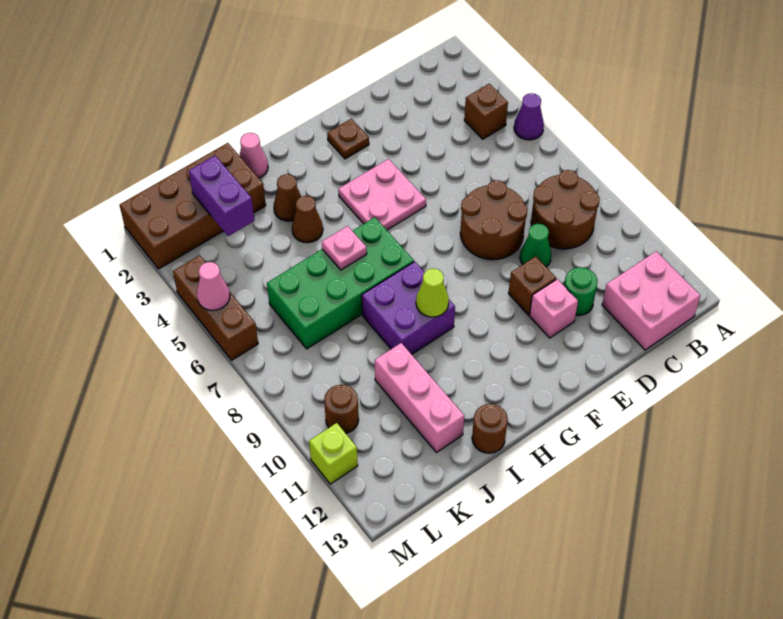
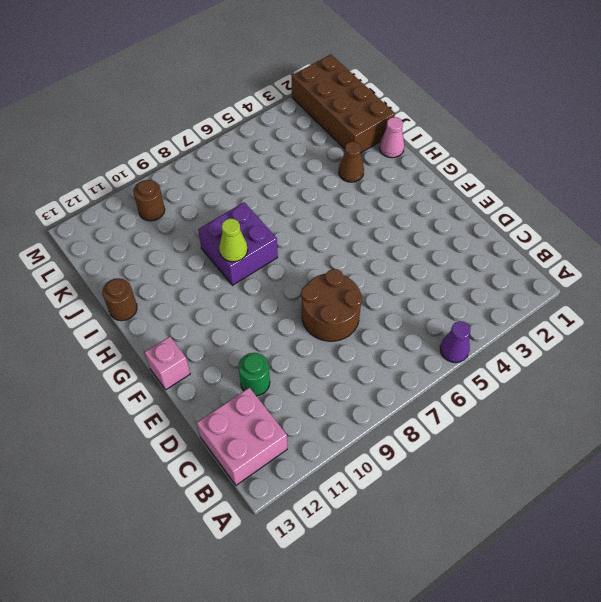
pink 1x1 brick [145,337,190,390] -> pink 1x1 brick moved to [530,279,578,338]
none -> brown 1x1 brick [464,84,508,139]
none -> brown 2x2 round brick [531,170,600,249]
none -> green 1x1 cone [520,224,551,267]

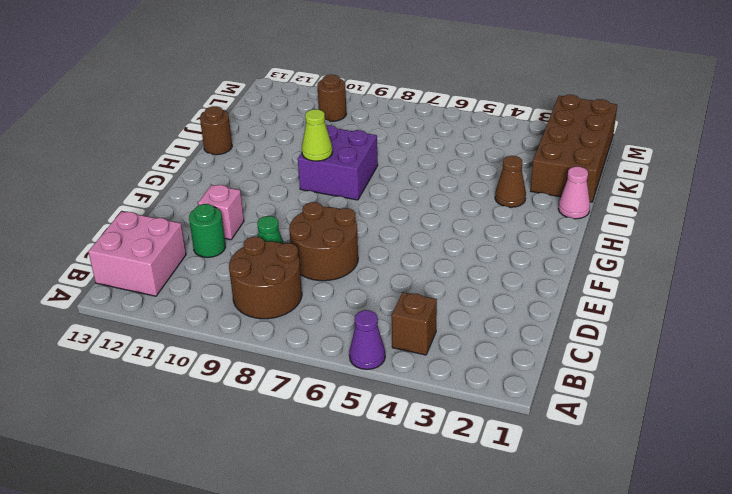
none -> brown 1x1 brick [508,256,556,315]
none -> brown 1x1 plate [327,119,369,159]
none -> pink 2x2 plate [338,159,426,230]

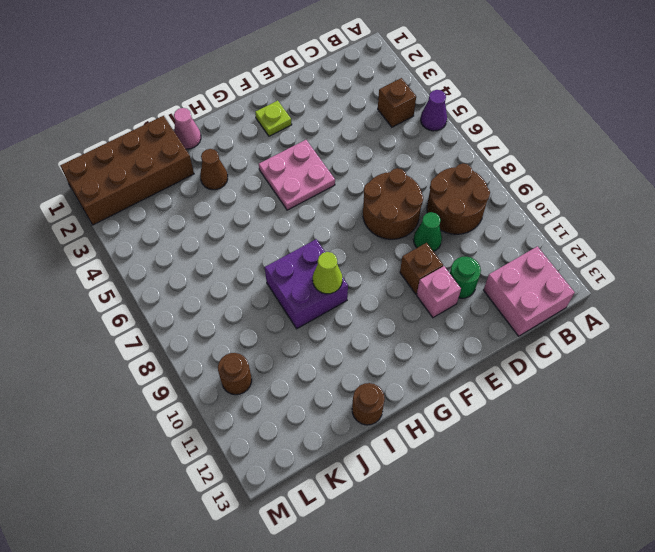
lime 1x1 plate [255,101,292,136] -> brown 1x1 plate [327,119,369,159]
none -> green 2x4 brick [267,217,414,349]
none -> brown 1x1 cone [292,196,323,243]
none -> pink 1x3 brick [375,343,464,452]

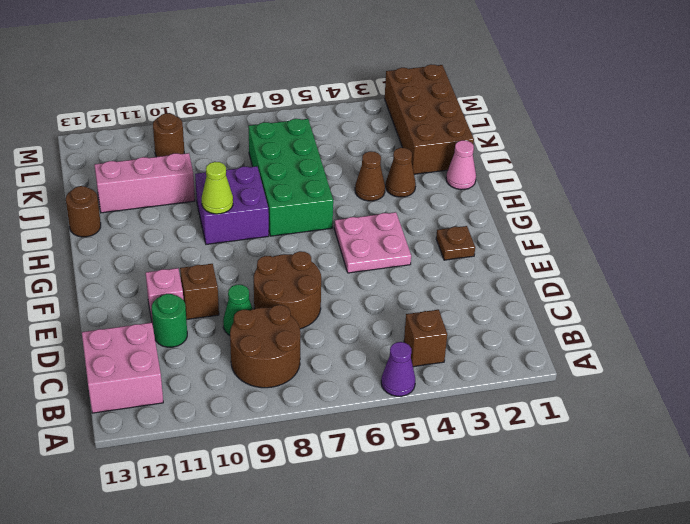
none -> brown 1x3 brick [173,255,258,360]
none -> lime 1x1 brick [309,423,358,484]
none -> pink 1x1 plate [322,226,367,270]

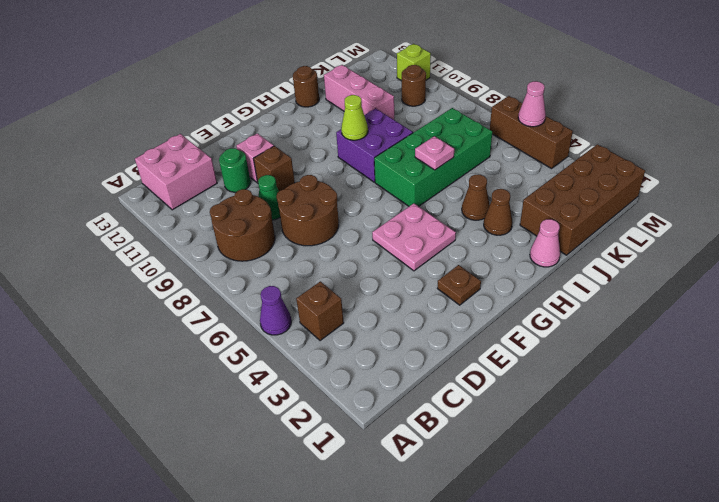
none -> purple 1x2 brick [189,156,254,236]

